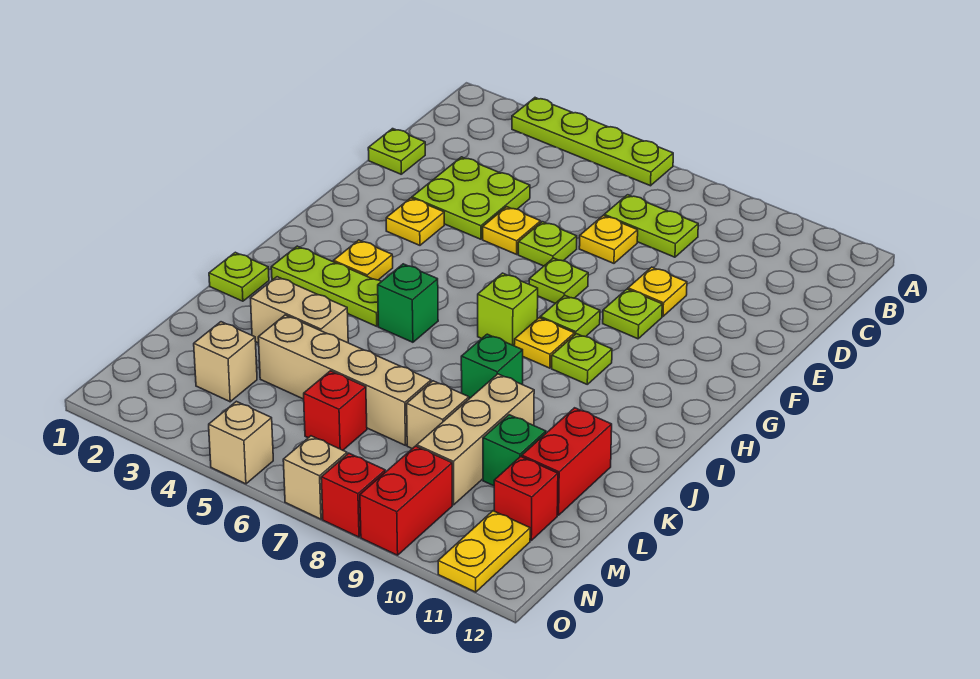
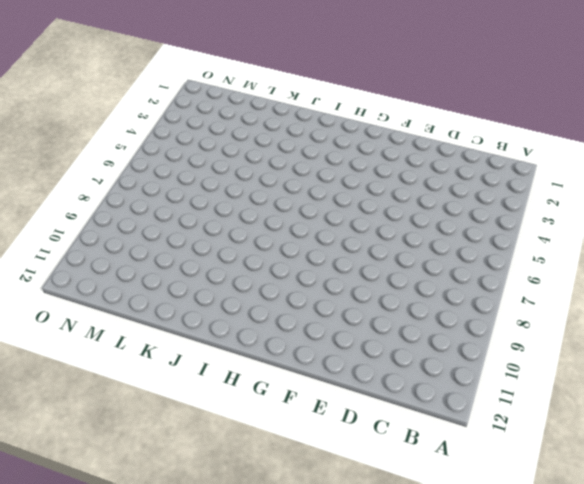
none -> lime 1x4 plate [512,98,673,186]
none -> lime 1x2 plate [604,195,698,257]
none -> lime 1x1 plate [368,129,425,174]
none -> lime 2x2 plate [412,157,530,239]

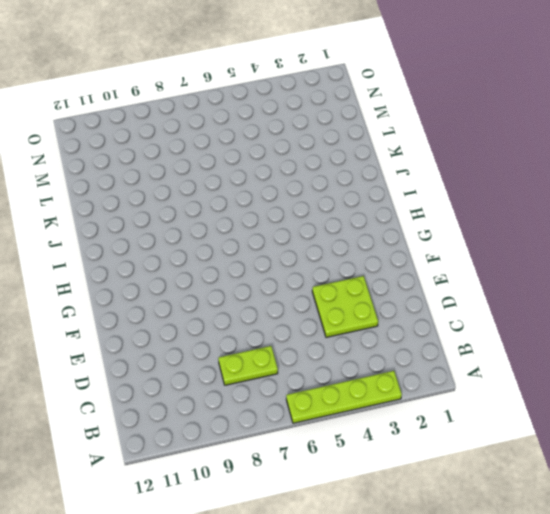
none -> lime 1x1 plate [368,129,425,174]
none -> yellow 1x1 plate [579,216,638,263]
none -> yellow 1x1 plate [483,207,541,254]
none -> lime 1x1 plate [518,222,577,266]

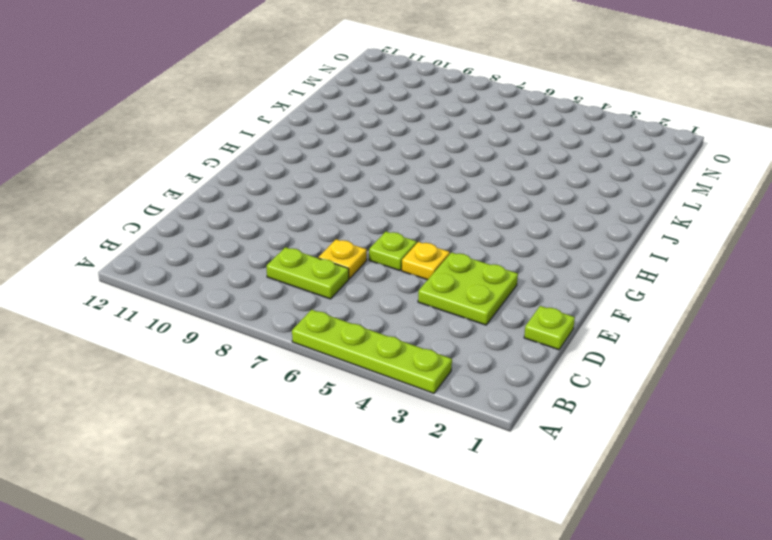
none -> yellow 1x1 plate [628,267,687,316]
none -> yellow 1x1 plate [386,198,444,245]
none -> lime 1x1 plate [529,258,588,303]
none -> lime 1x1 plate [603,289,662,339]

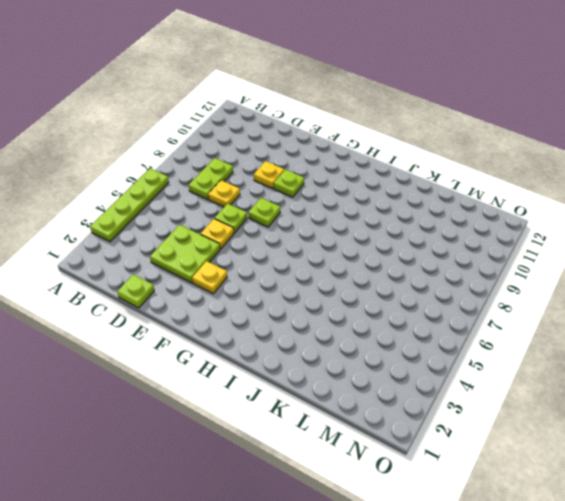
none -> lime 1x1 plate [540,296,600,337]
none -> yellow 1x1 plate [334,240,393,280]
none -> lime 1x1 brick [478,273,538,346]
none -> yellow 1x1 plate [514,318,575,368]

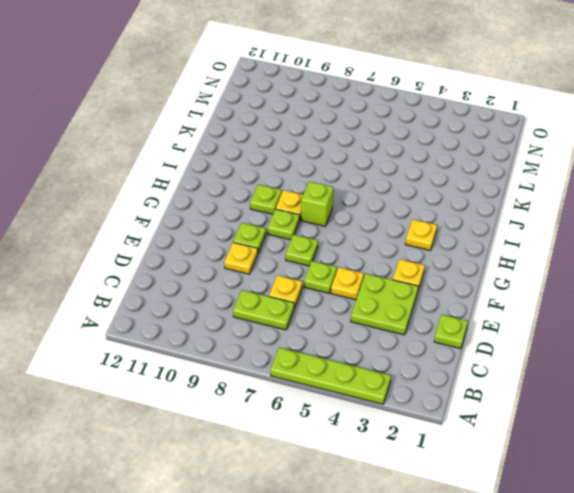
none -> lime 1x3 plate [271,246,381,326]
none -> green 1x1 brick [378,264,438,342]
none -> lime 1x1 plate [209,252,269,301]
none -> green 1x1 brick [461,334,523,399]

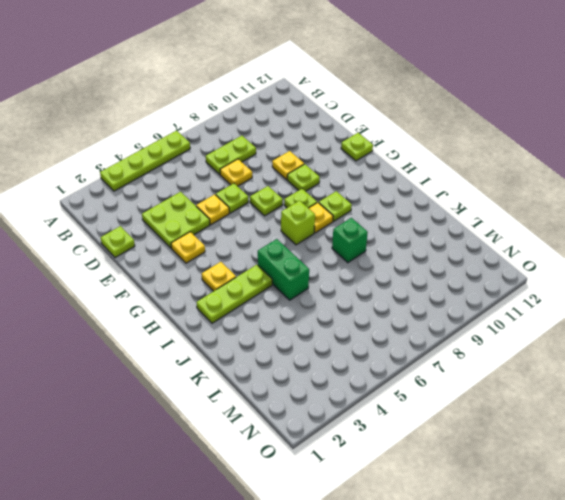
lime 1x1 plate [341,133,373,161] -> lime 1x1 plate moved to [209,252,269,301]
green 1x2 brick [258,239,309,300] -> green 1x1 brick [378,264,438,342]
none -> tan 1x2 brick [250,277,348,343]
none -> tan 1x3 brick [417,374,534,505]
none -> red 1x2 brick [522,408,612,515]
none -> tan 1x4 brick [258,315,431,445]

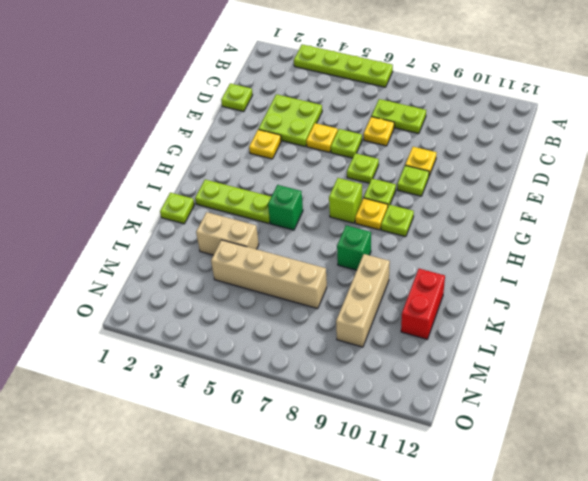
none -> yellow 1x1 plate [334,240,393,280]
none -> tan 1x1 brick [407,381,469,449]
none -> green 1x1 brick [483,415,546,486]
none -> tan 1x1 brick [194,322,257,402]

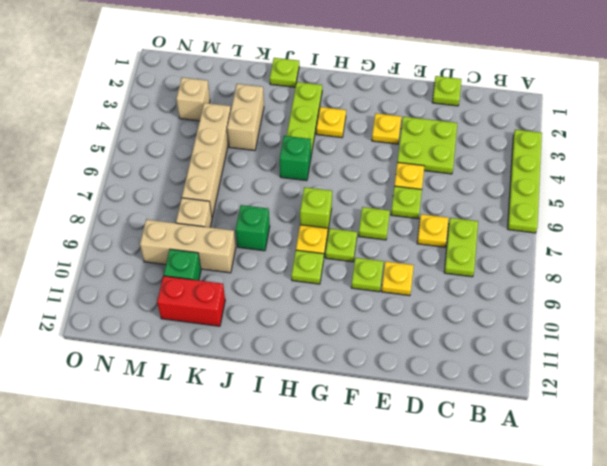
none -> red 1x1 brick [304,371,367,450]
none -> red 1x1 brick [494,456,558,540]
none -> red 1x2 brick [360,446,452,555]
none -> yellow 1x2 plate [438,511,530,592]

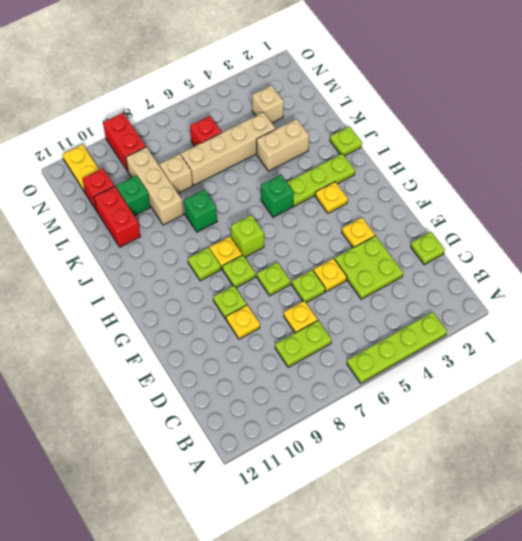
none -> tan 1x1 brick [209,401,273,484]
none -> tan 1x1 brick [283,436,347,519]
none -> red 1x1 brick [321,453,385,537]

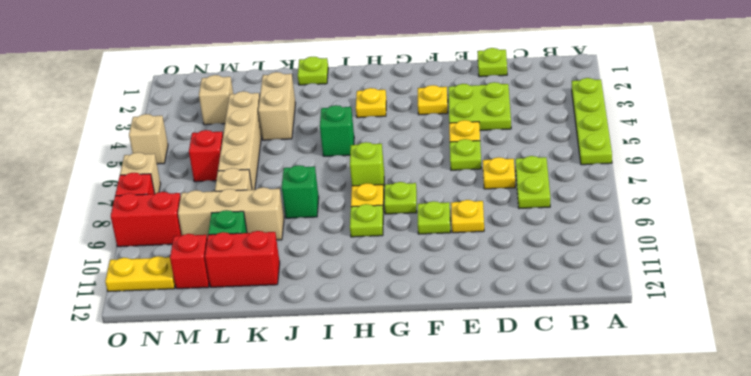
none -> lime 1x1 plate [529,258,588,303]
none -> lime 1x3 plate [271,246,381,326]

